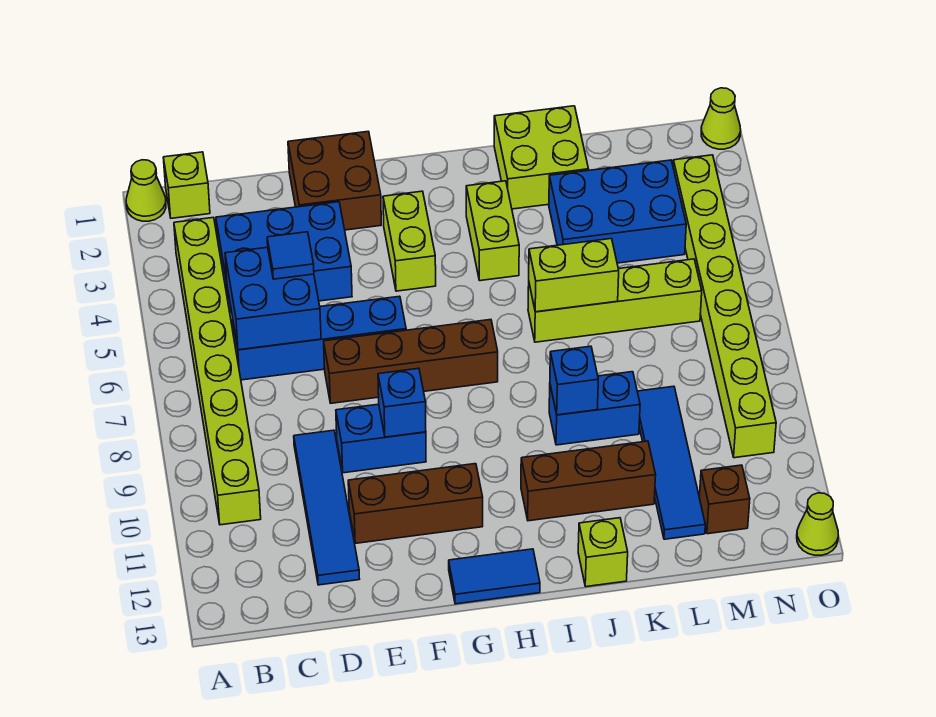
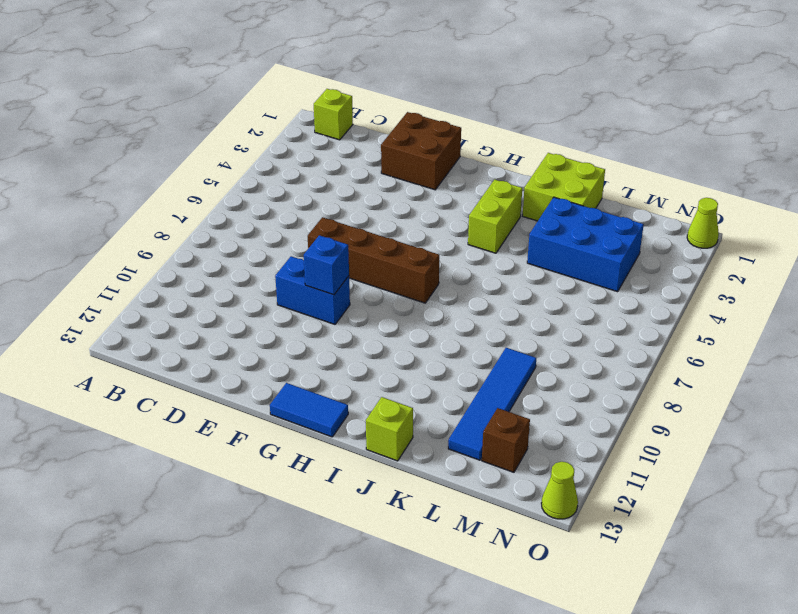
none -> lime 1x1 cone [126,160,166,221]
none -> lime 1x8 brick [174,217,261,525]
none -> blue 2x3 brick [216,202,352,312]

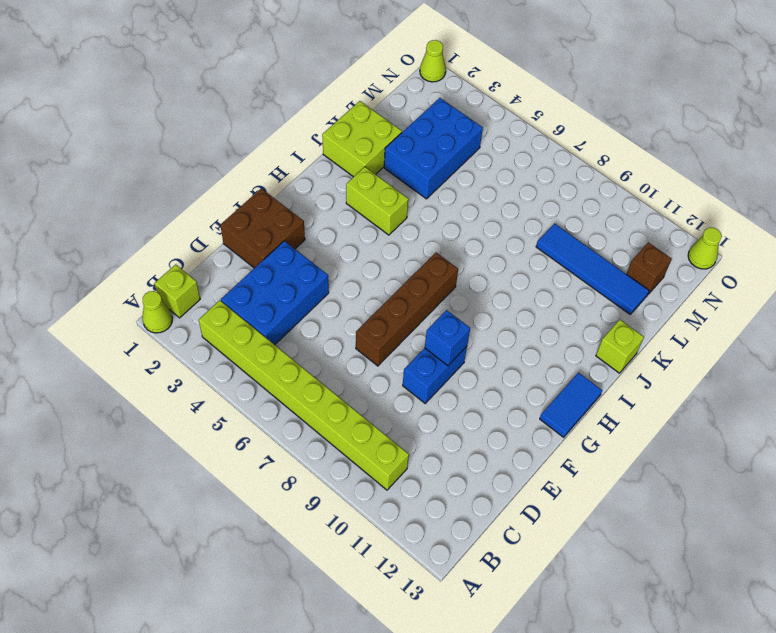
none -> blue 1x4 brick [233,296,406,380]
none -> blue 1x4 tile [294,430,359,585]
none -> brown 1x3 brick [348,464,483,543]

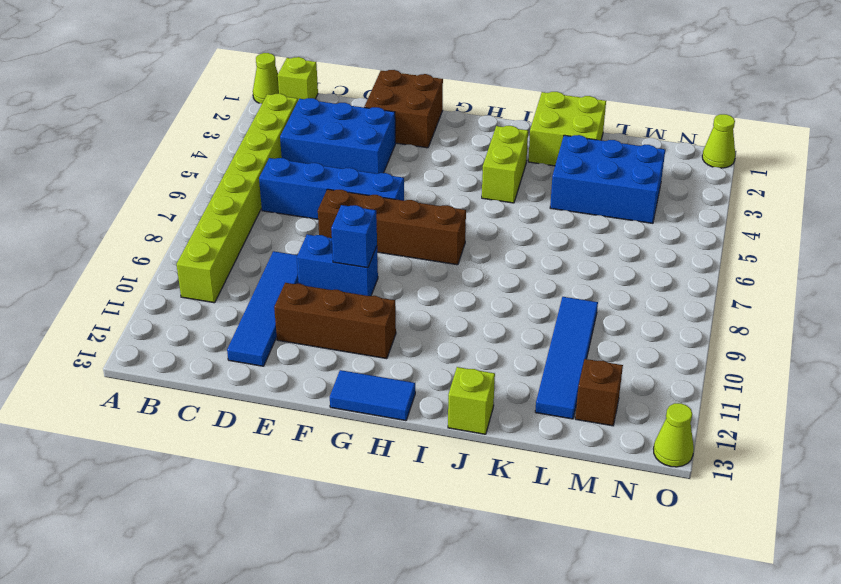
none -> lime 1x2 brick [383,191,436,291]
none -> brown 1x3 brick [521,441,656,521]
none -> lime 1x4 brick [528,259,702,342]

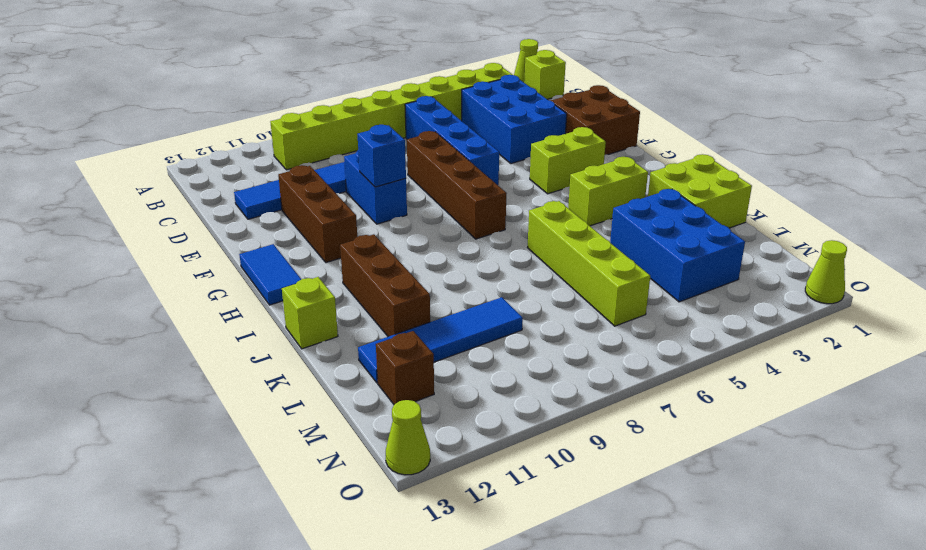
none -> blue 1x2 brick [549,372,640,445]
none -> lime 1x8 brick [673,155,776,458]
none -> blue 2x2 brick [225,247,321,350]

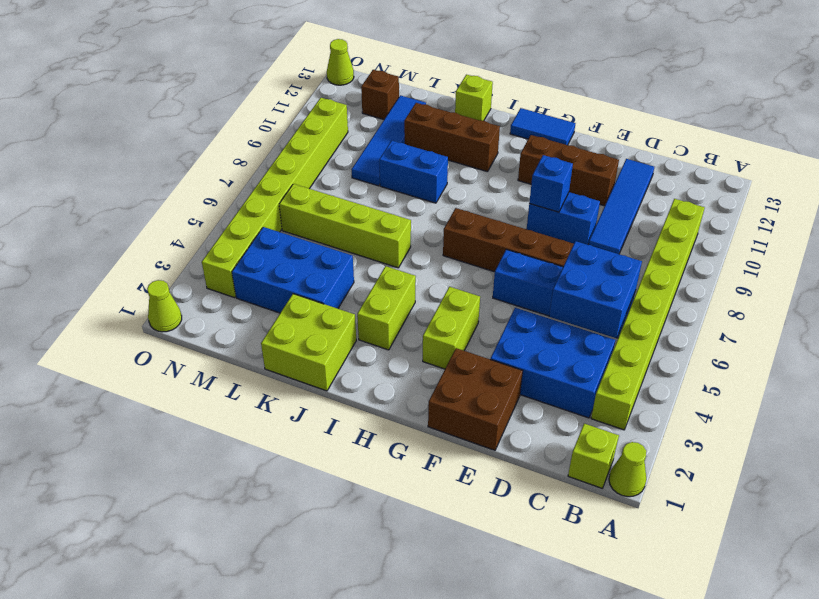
none -> lime 1x2 brick [529,239,619,312]
none -> blue 1x1 brick [550,346,598,415]
none -> blue 1x1 tile [267,232,314,279]

